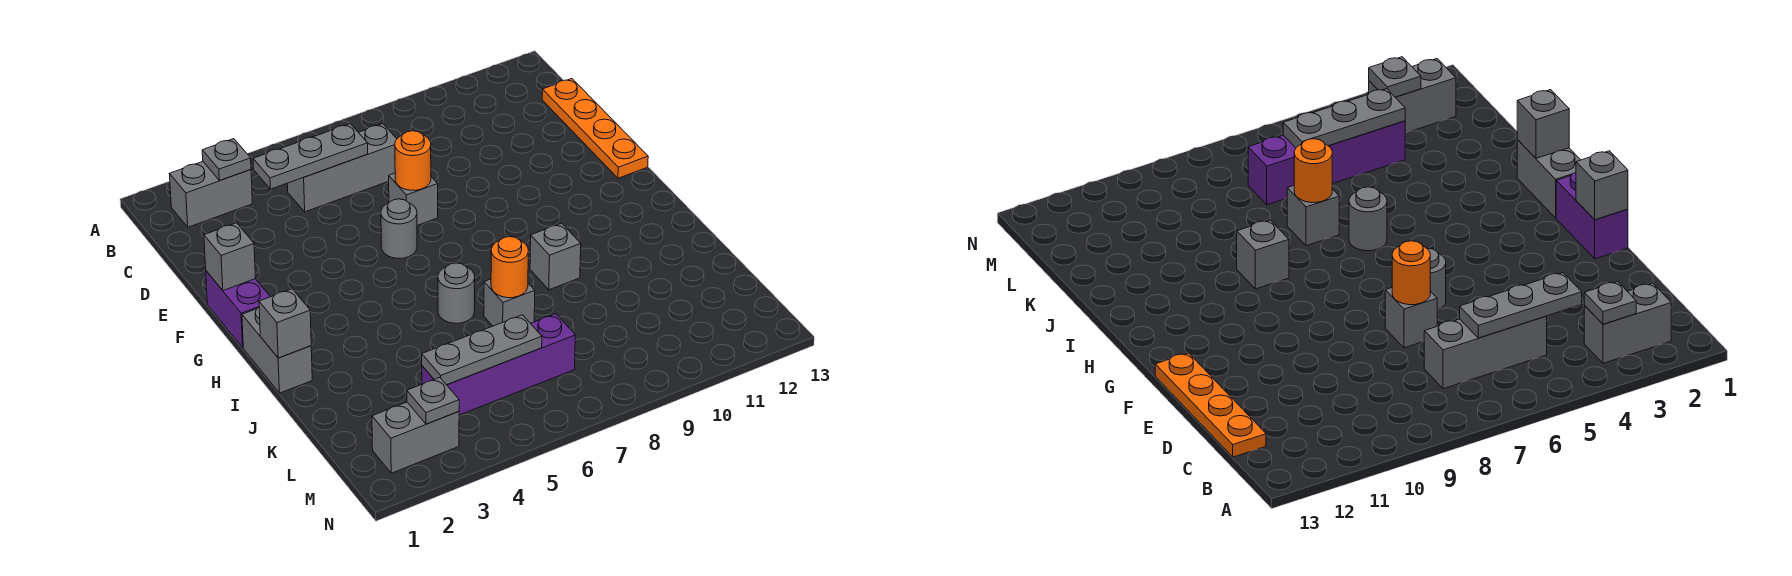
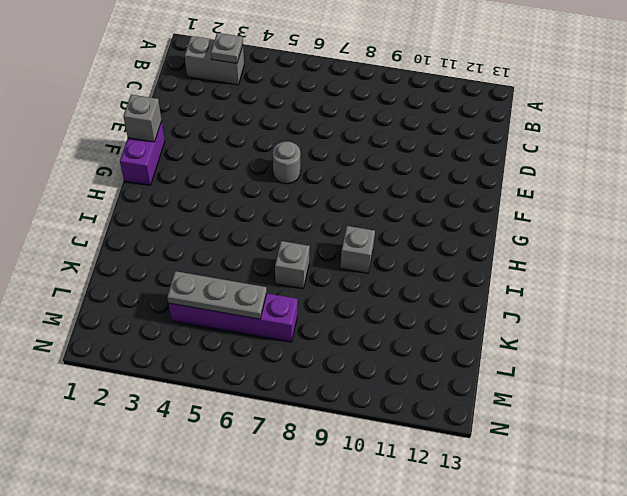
none -> grey 1x3 brick [287,124,397,212]
none -> orange 1x4 plate [542,79,648,178]
none -> grey 1x1 brick [389,173,438,226]

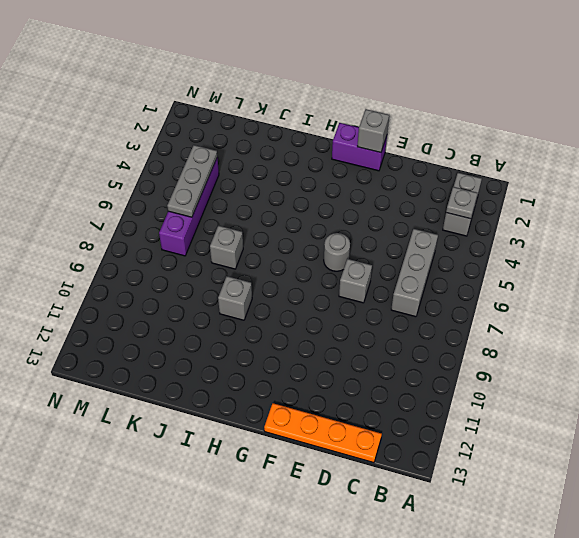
none -> grey 1x2 brick [242,308,312,393]
none -> grey 1x1 round brick [438,263,475,323]
none -> grey 1x2 brick [372,402,459,473]

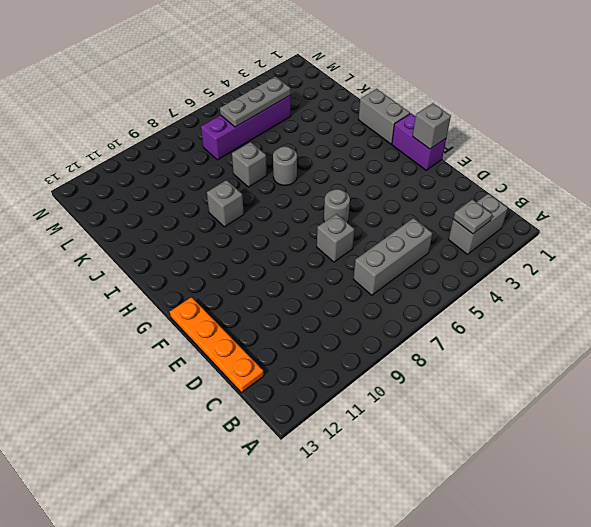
none -> grey 1x2 brick [372,402,459,473]
none -> grey 1x3 plate [253,124,368,189]
none -> orange 1x1 round brick [395,131,431,190]

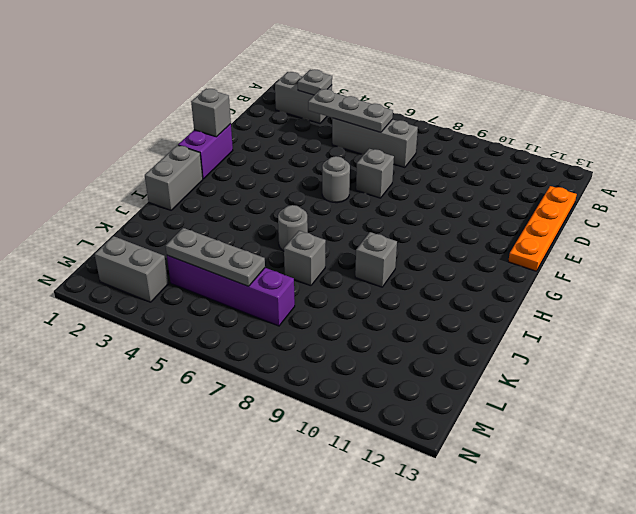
none -> orange 1x1 round brick [395,131,431,190]
none -> grey 1x1 brick [259,289,311,358]
none -> orange 1x1 round brick [491,237,528,298]

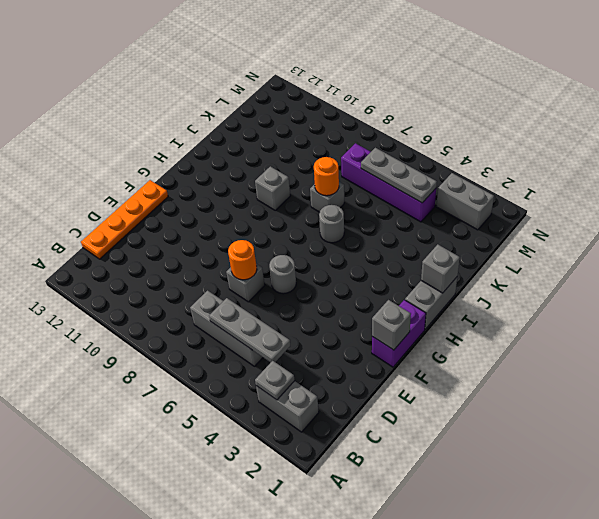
none -> grey 1x1 plate [407,378,459,424]

